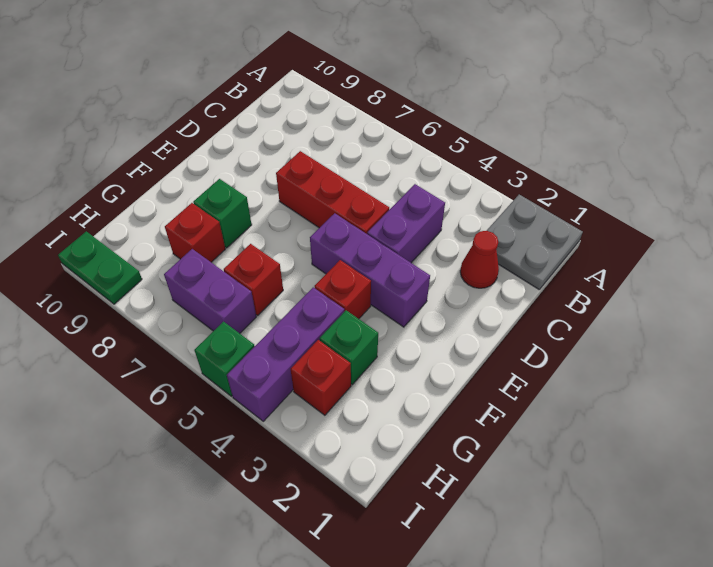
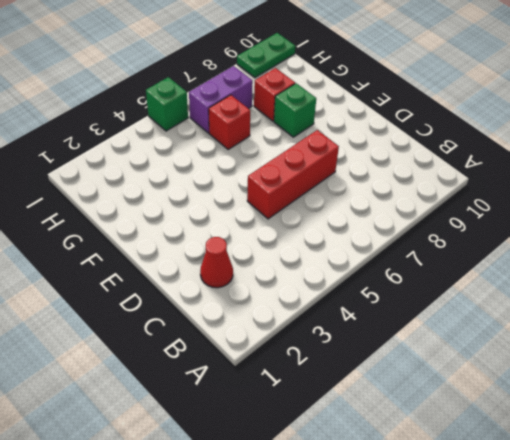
none -> grey 2x2 plate [487,195,583,290]
none -> purple 1x2 brick [367,184,445,263]
none -> purple 1x3 brick [310,213,430,327]

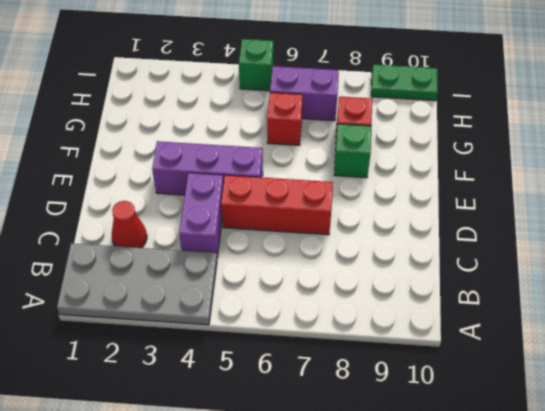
grey 2x4 plate [57,243,217,325] -> grey 2x2 plate [487,195,583,290]
none -> red 1x1 brick [315,260,371,319]
none -> green 1x1 brick [320,310,378,385]
none -> purple 1x3 brick [227,287,344,421]

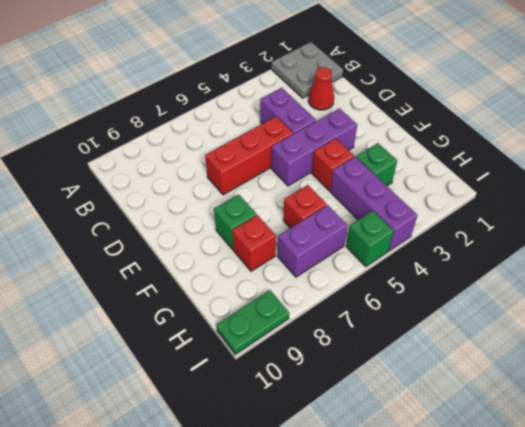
none -> red 1x1 brick [291,340,351,415]

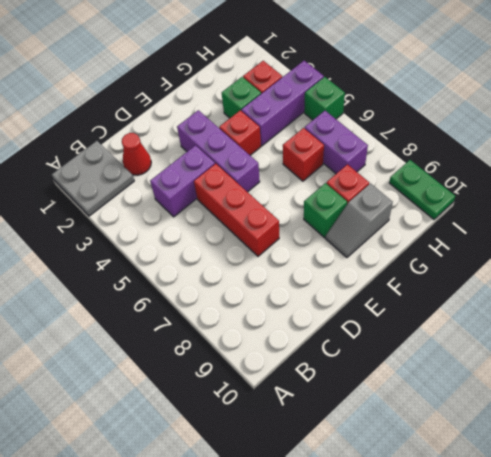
grey 1x2 slope [326,183,393,257] -> none

